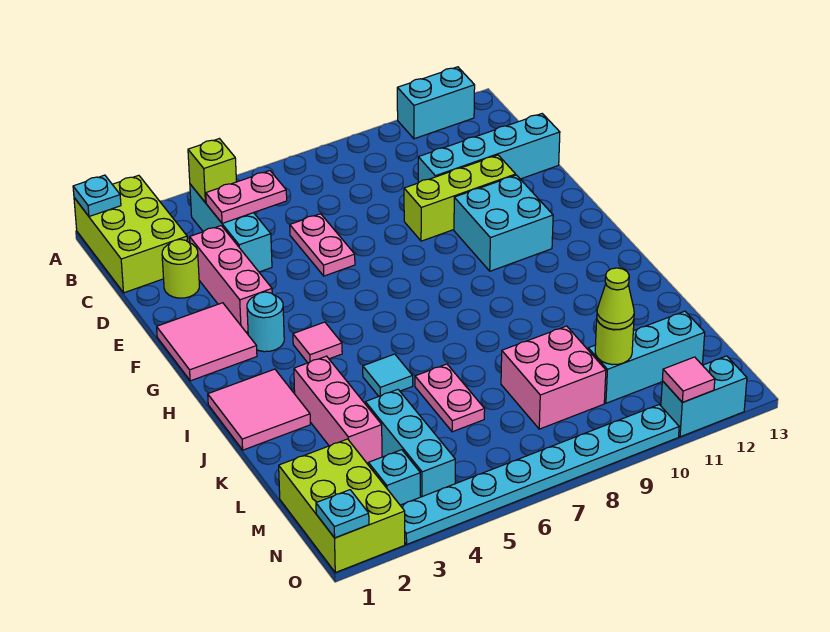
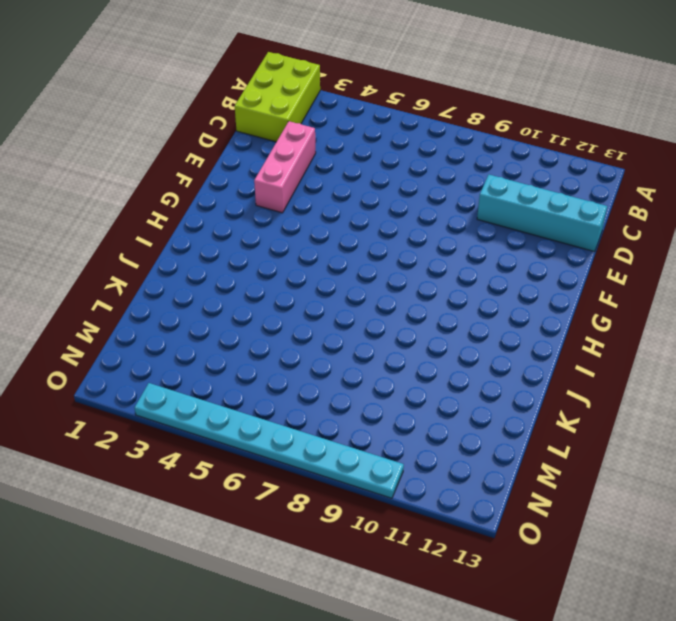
none -> cyan 1x2 brick [397,67,475,139]
none -> cyan 1x3 brick [190,184,272,272]
none -> lime 1x1 round brick [162,239,199,298]
none -> pink 1x2 plate [290,214,355,276]

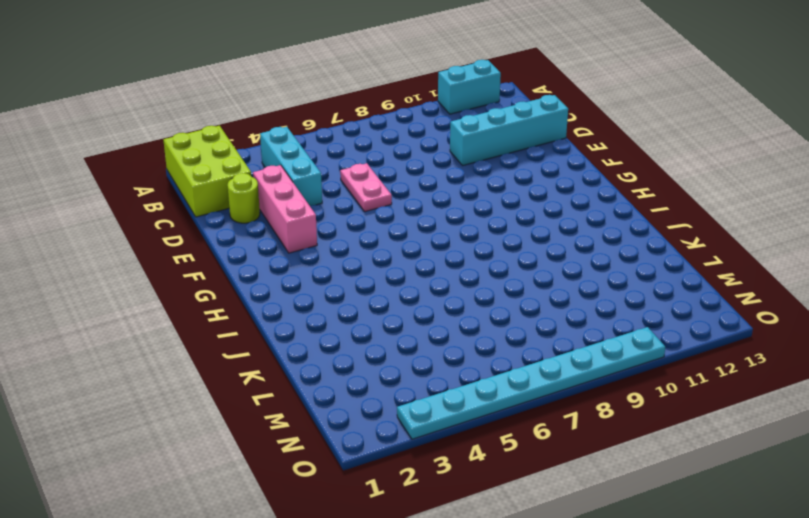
none -> lime 1x3 brick [404,155,516,241]
none -> pink 2x2 tile [157,303,257,381]
none -> cyan 2x2 brick [454,175,553,271]
none -> cyan 1x1 round brick [247,292,284,352]

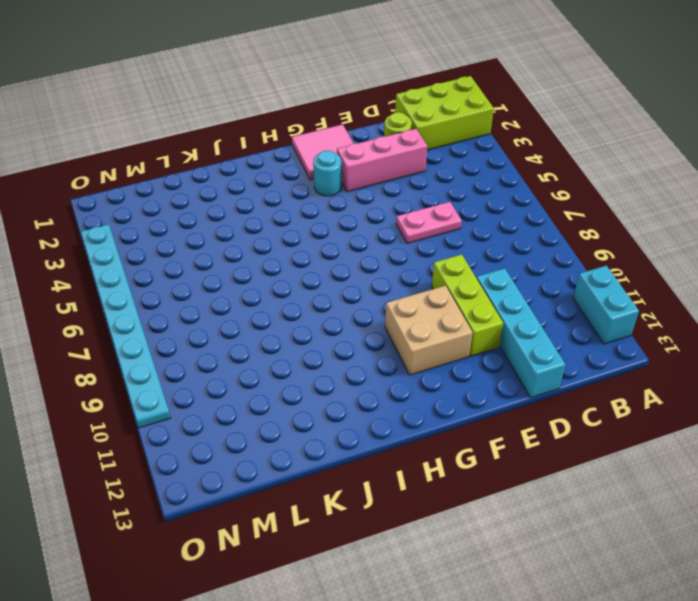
tan 2x2 brick [385,286,473,375] -> cyan 2x2 brick [454,175,553,271]
none -> cyan 1x3 brick [190,184,272,272]
none -> pink 1x1 tile [293,322,342,363]
none -> pink 2x2 tile [208,369,310,450]
none -> pink 1x3 brick [294,356,382,464]

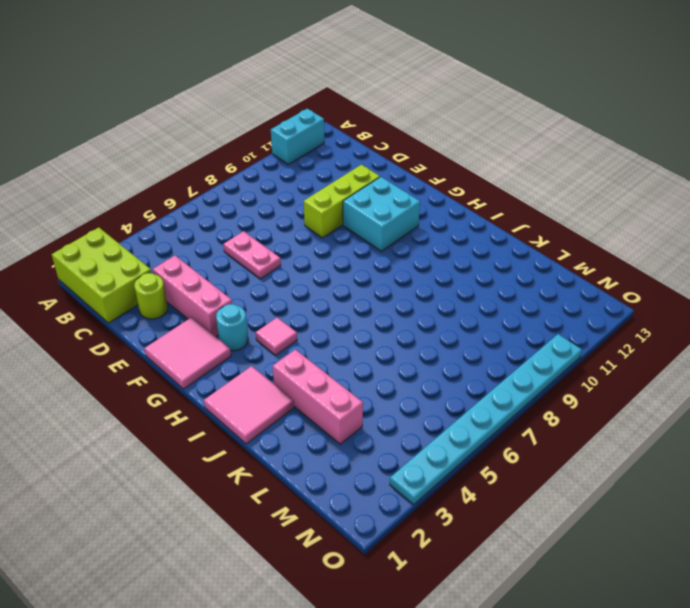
none -> cyan 1x3 brick [190,184,272,272]
none -> cyan 1x4 brick [418,114,560,183]
none -> cyan 1x1 tile [363,354,413,396]
none -> pink 1x2 plate [415,364,485,432]

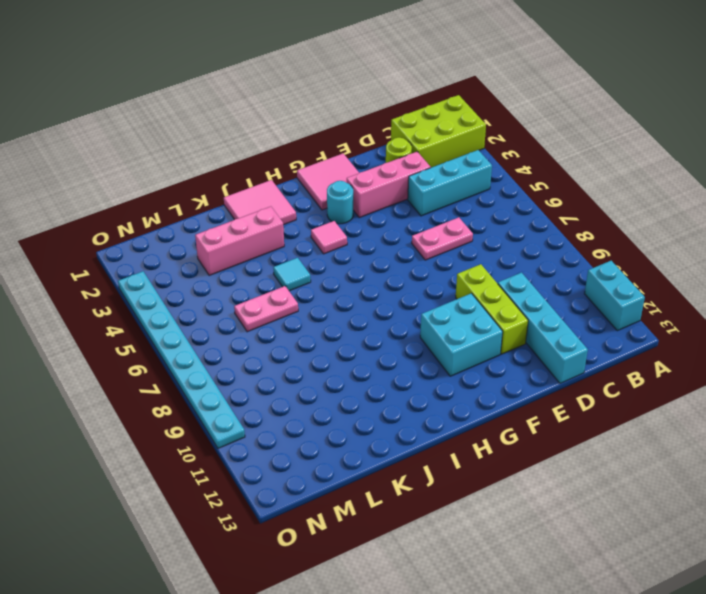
none -> cyan 1x3 brick [365,389,455,497]
none -> pink 2x2 brick [501,326,606,429]
none -> lime 2x3 brick [279,439,405,573]
none -> cyan 1x3 brick [588,311,705,403]

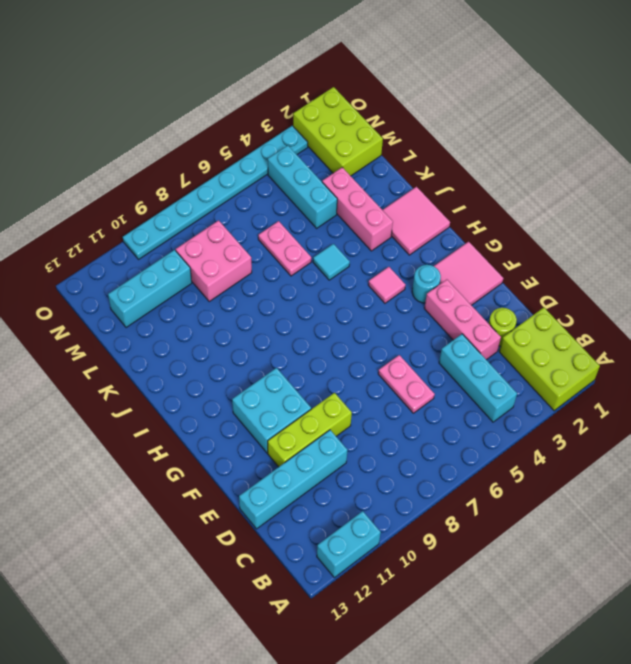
none -> cyan 1x1 brick [368,450,420,505]
none -> cyan 1x2 brick [661,356,747,437]
none -> cyan 1x1 plate [73,175,121,216]
none -> lime 1x1 brick [188,139,236,203]

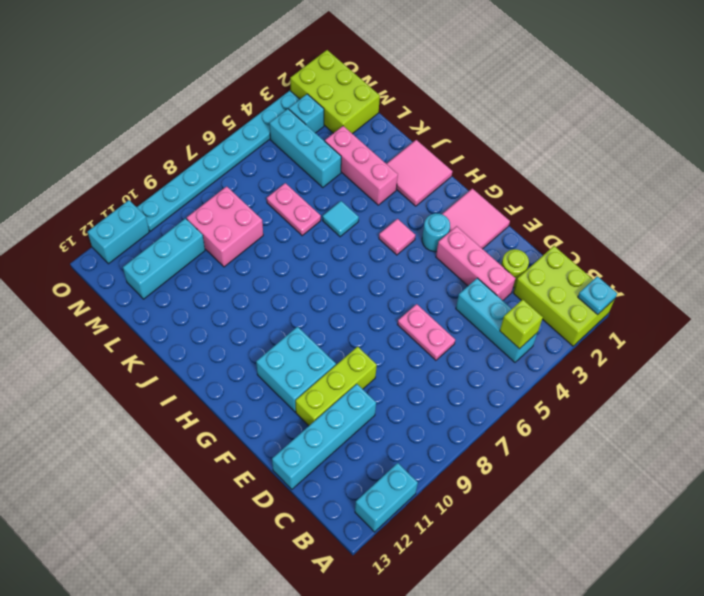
none -> pink 1x2 plate [206,171,287,223]
none -> lime 1x1 round brick [595,320,634,365]
none -> cyan 1x1 plate [316,490,369,538]
none -> pink 1x1 tile [662,357,715,402]

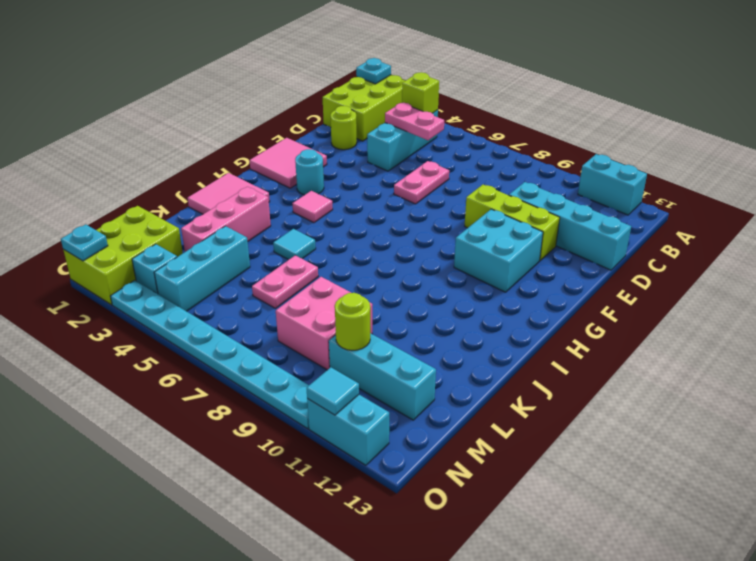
cyan 1x1 tile [307,368,359,415] -> pink 1x1 tile [662,357,715,402]
none -> pink 1x3 brick [190,226,272,332]
none -> lime 1x1 cone [597,268,634,329]

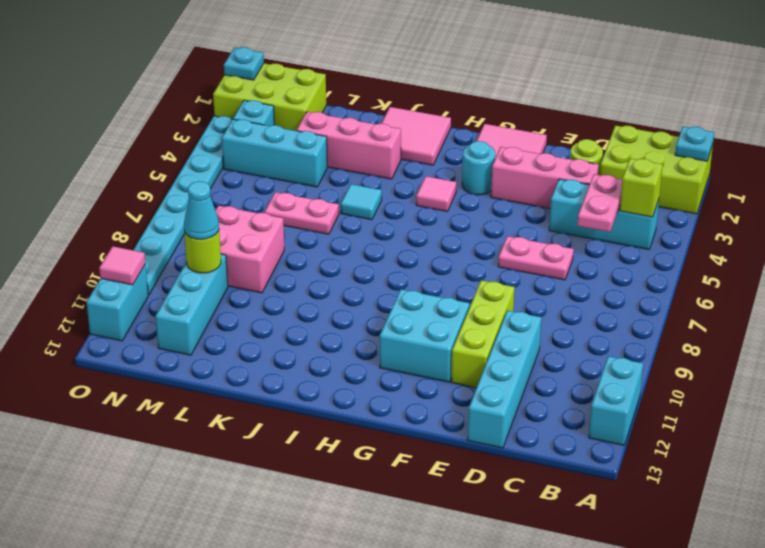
cyan 1x1 cone [184,181,219,240] -> lime 1x1 cone [597,268,634,329]

